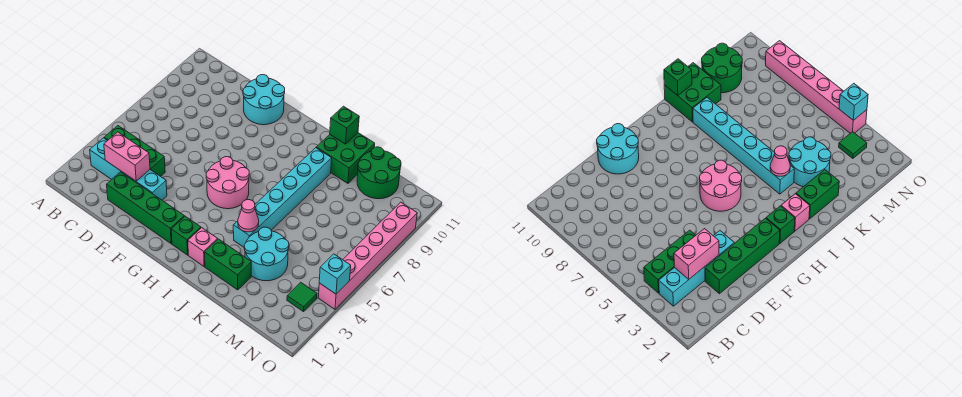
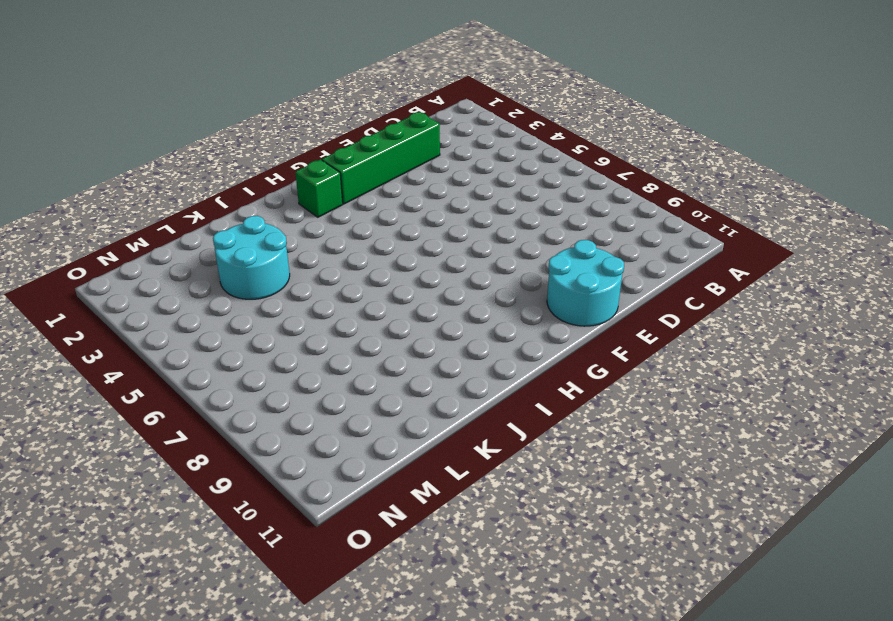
none -> cyan 1x4 brick [90,138,167,200]
none -> green 1x3 brick [104,126,165,176]
none -> pink 2x2 round brick [206,157,249,209]

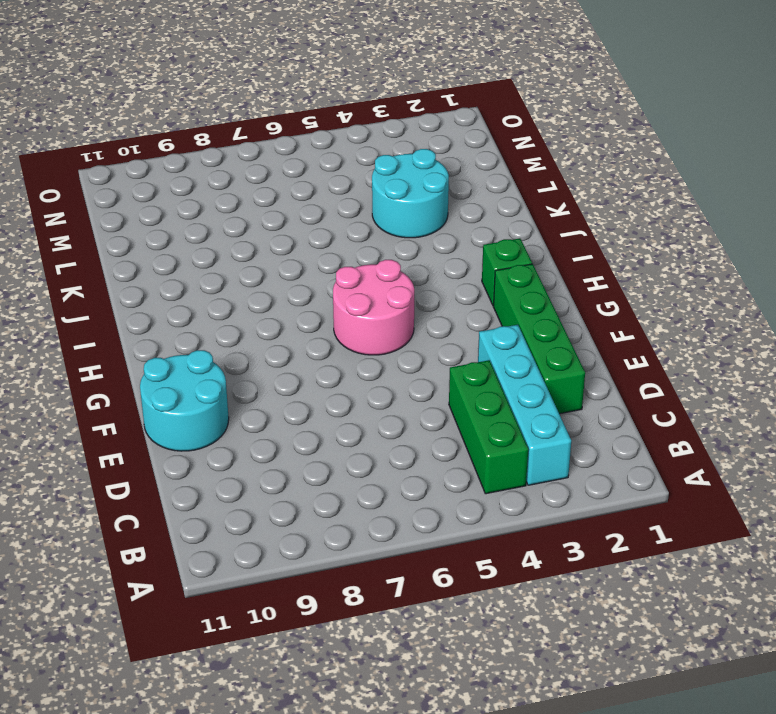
none -> pink 1x1 brick [188,228,218,267]
none -> green 1x2 brick [205,239,251,290]
none -> cyan 1x6 brick [233,148,332,247]

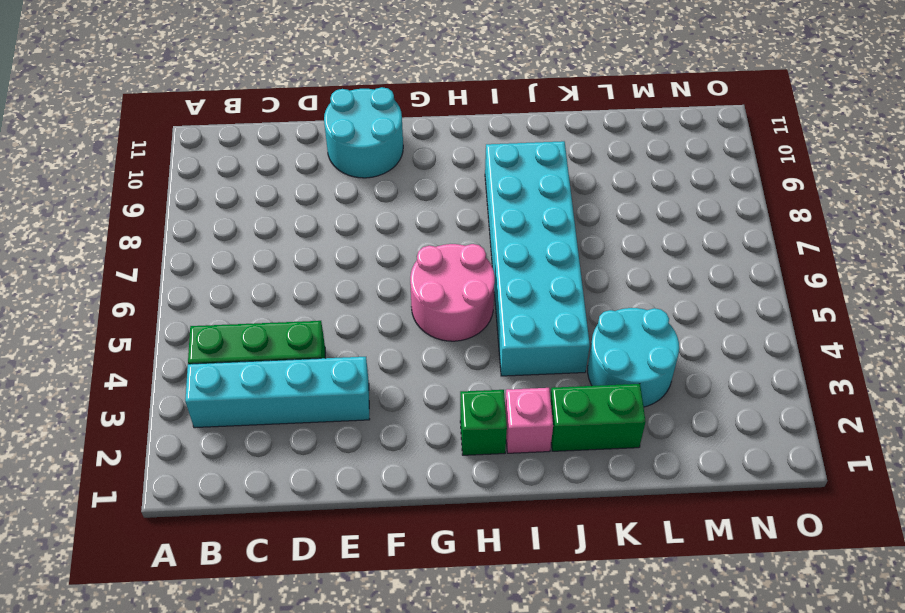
cyan 2x6 brick [485,141,590,376] -> cyan 1x6 brick [233,148,332,247]
none -> green 1x4 brick [107,172,184,244]
none -> green 2x2 brick [316,133,375,183]
none -> green 2x2 round brick [357,147,401,199]

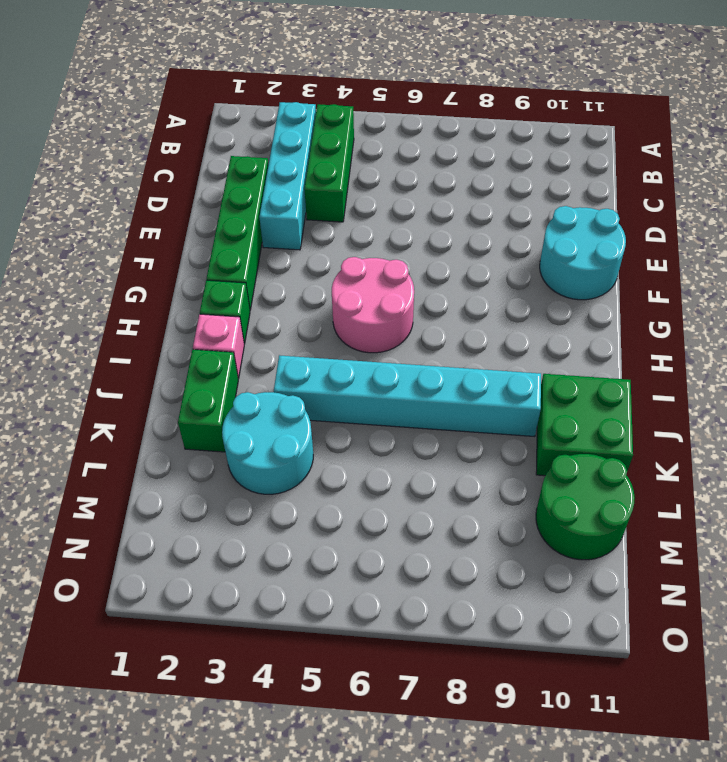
none -> green 1x1 tile [287,282,317,312]
none -> pink 1x6 brick [318,202,417,309]
none -> pink 1x2 brick [104,132,150,181]

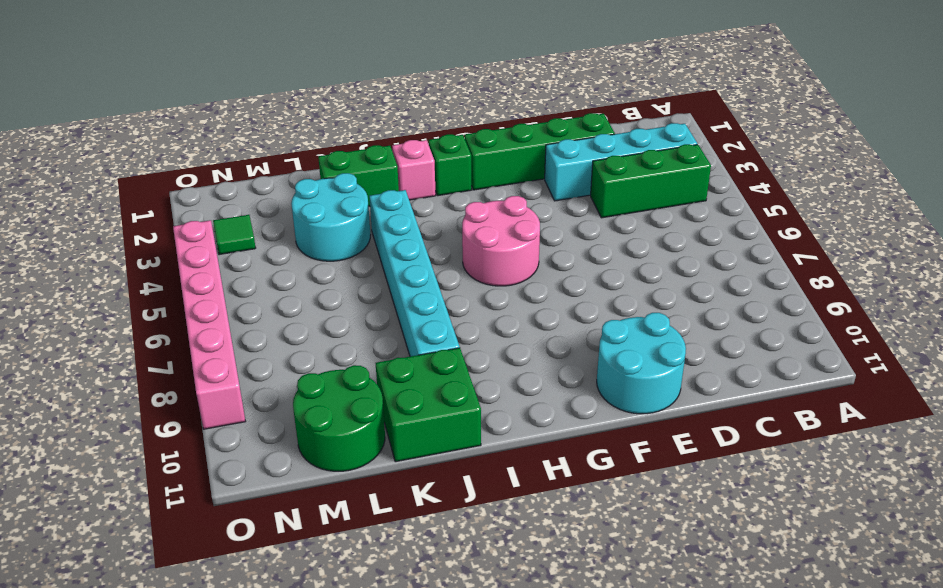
none -> pink 1x2 brick [104,132,150,181]
none -> pink 1x1 cone [238,200,259,232]
none -> green 1x1 brick [330,106,359,144]

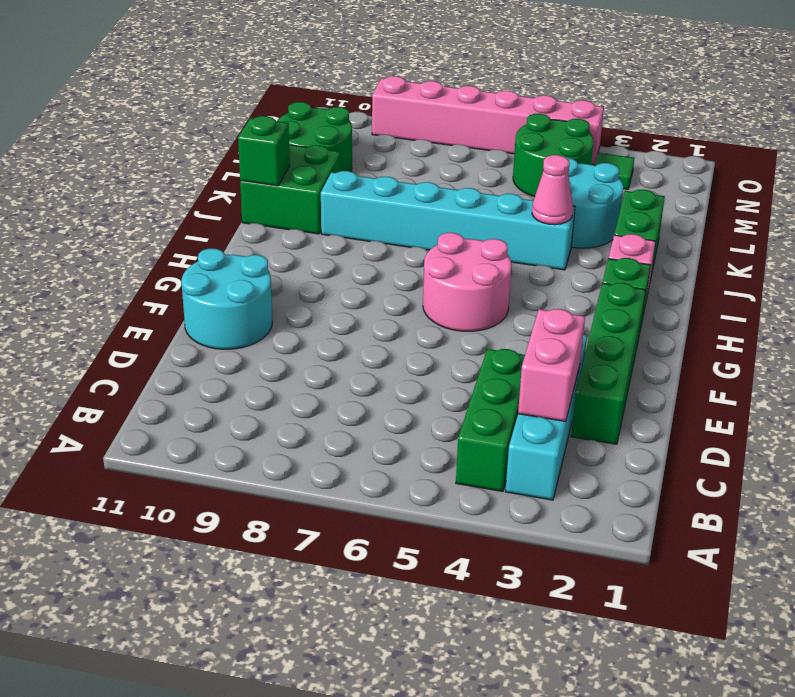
green 2x2 round brick [513,114,594,197] -> none
none -> cyan 1x1 brick [319,254,351,294]

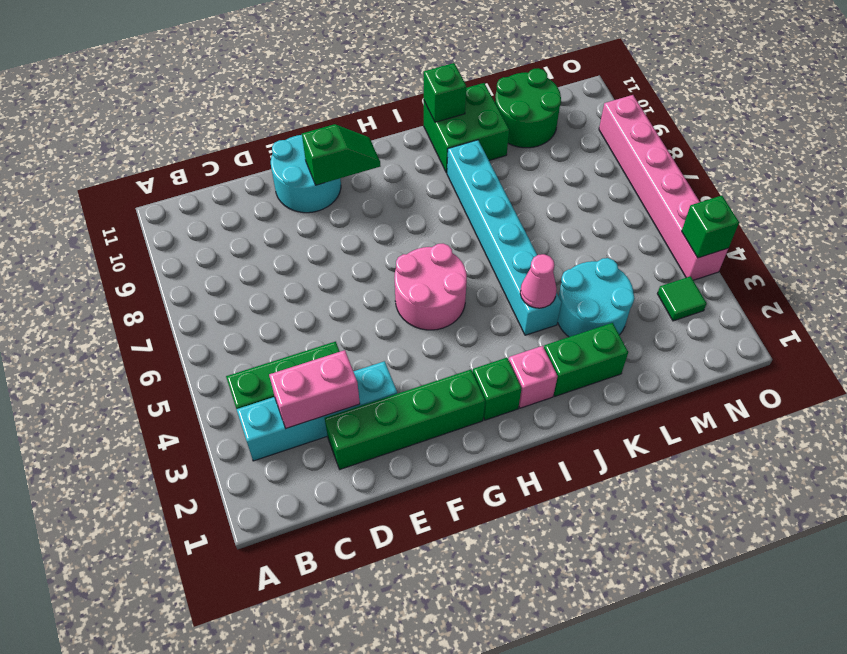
green 1x2 slope [302,124,380,185] -> none
green 1x1 brick [682,196,739,258] -> cyan 1x1 brick [319,254,351,294]

